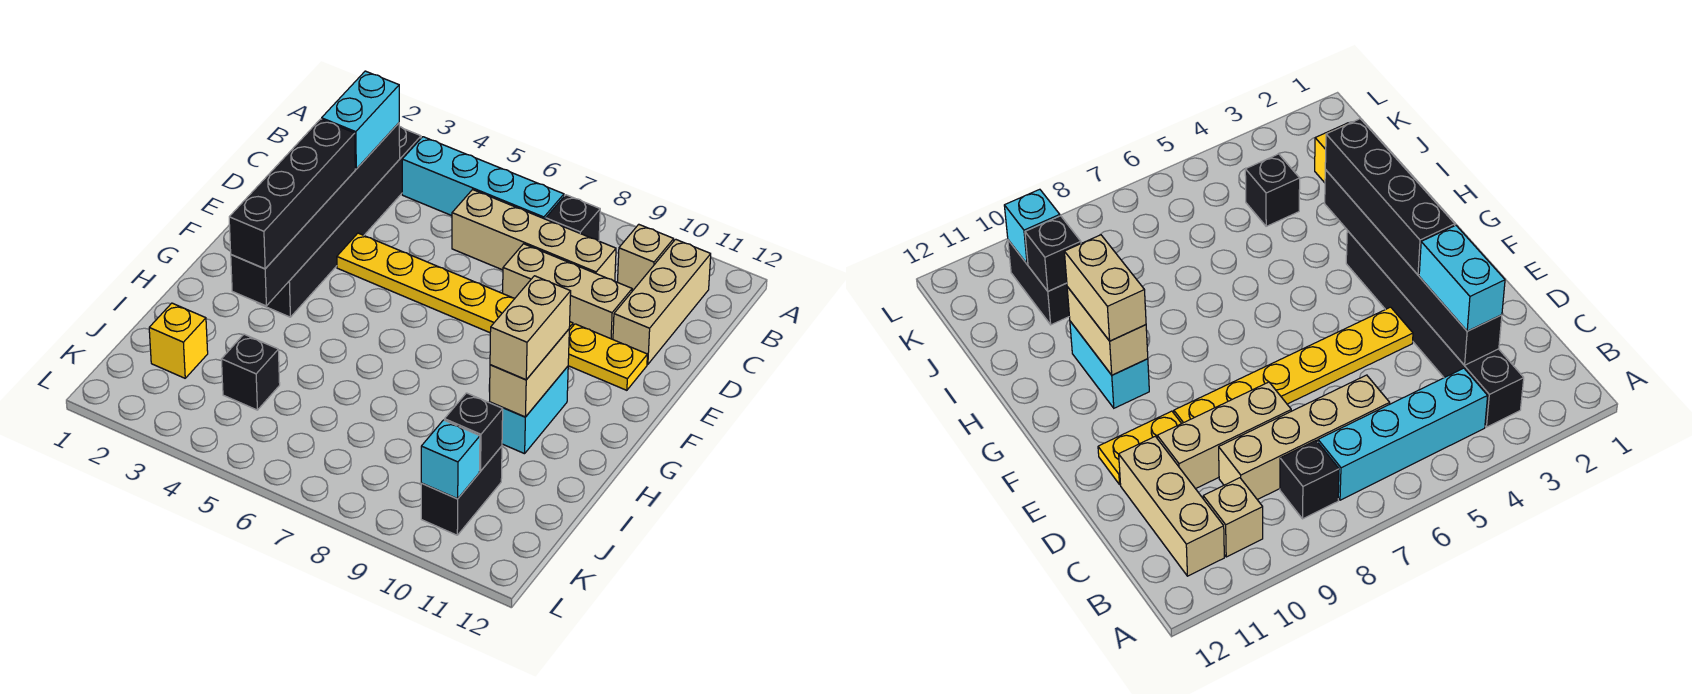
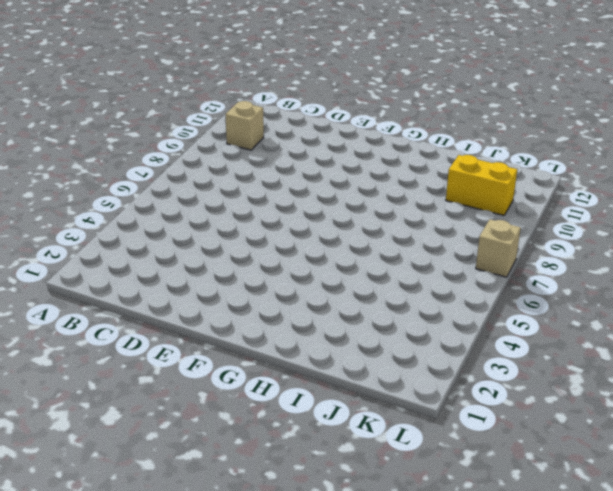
yellow 1x2 brick [446,155,517,215] -> black 1x2 brick [421,446,502,535]
tan 1x1 brick [476,219,521,277] -> none
none -> black 1x6 brick [257,126,421,317]
none -> cyan 1x4 brick [402,137,564,219]
none -> black 1x1 brick [546,195,600,241]

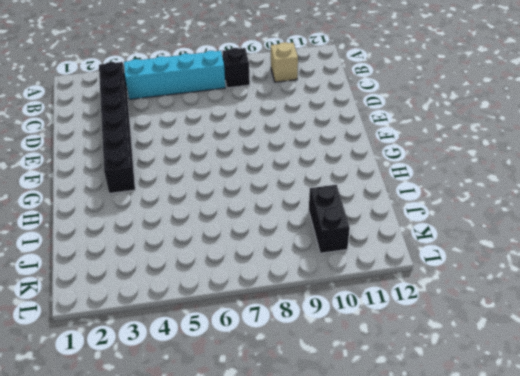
none -> tan 1x3 brick [613,239,711,364]
none -> tan 1x4 brick [452,190,616,281]
none -> tan 1x3 brick [503,244,632,339]

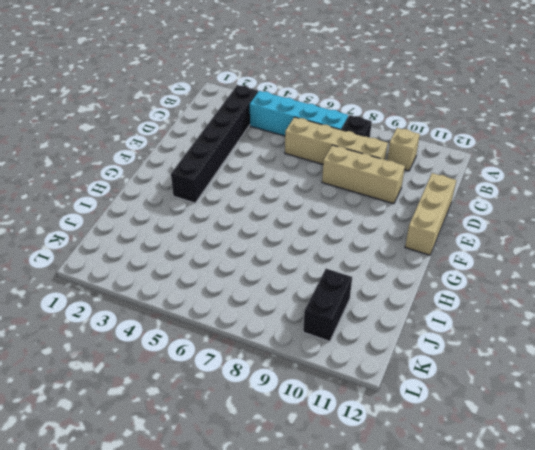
tan 1x3 brick [405,173,456,255] -> tan 1x3 brick moved to [613,239,711,364]
none -> yellow 1x6 plate [337,233,573,333]
none -> yellow 1x2 plate [568,324,647,390]
none -> cyan 1x2 brick [489,366,568,454]

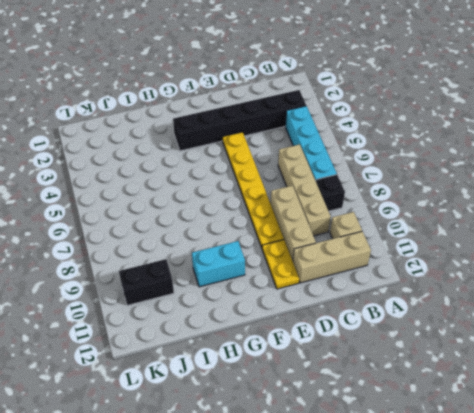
none -> yellow 1x1 brick [149,303,208,378]
none -> black 1x1 brick [221,334,280,410]
none -> black 1x6 brick [231,123,400,306]

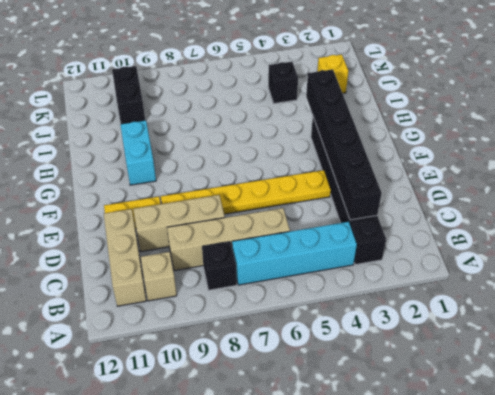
none -> tan 1x2 brick [490,329,569,417]
none -> black 1x1 brick [445,393,503,471]
none -> cyan 1x1 brick [421,420,480,499]

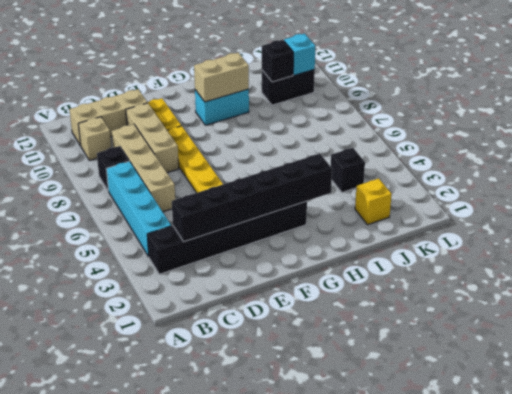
none -> cyan 1x2 brick [322,71,399,169]
none -> black 1x4 brick [229,119,355,269]
none -> tan 1x2 brick [490,276,571,380]

